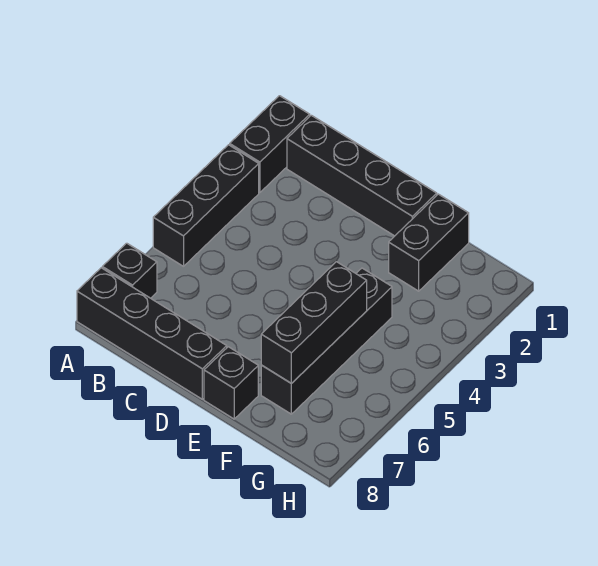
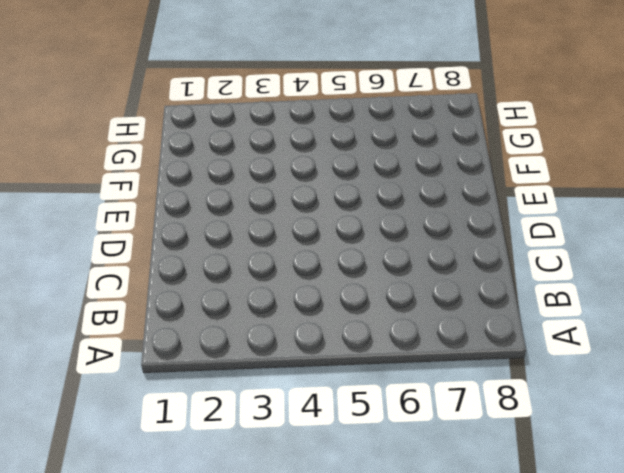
none -> black 1x2 brick [230,96,310,193]
none -> black 1x3 brick [153,145,259,266]

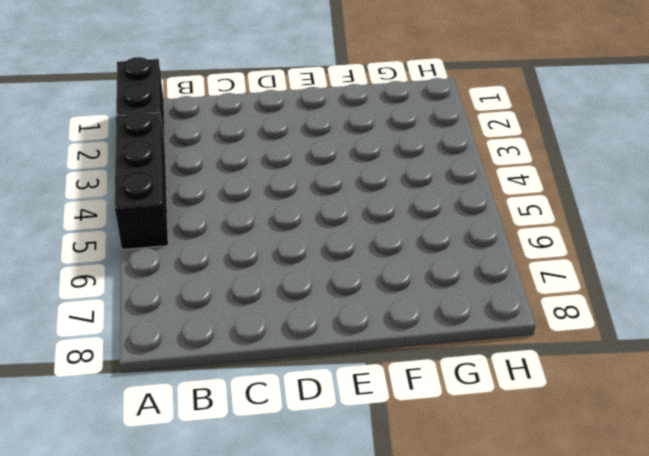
none -> black 1x1 brick [102,243,157,298]
none -> black 1x4 brick [77,268,227,399]

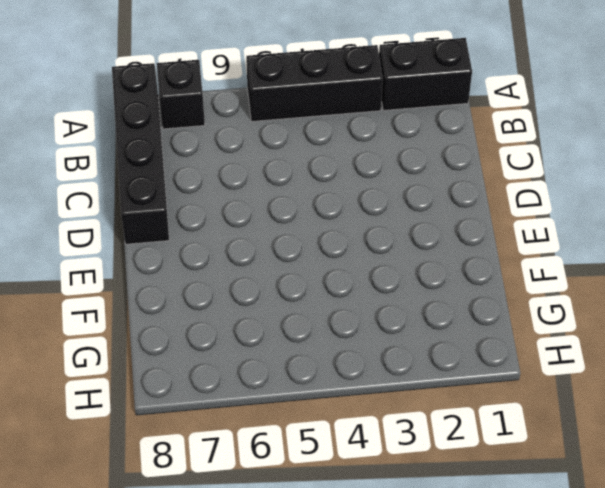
none -> black 1x4 brick [287,115,437,236]
none -> black 1x1 brick [204,347,258,419]

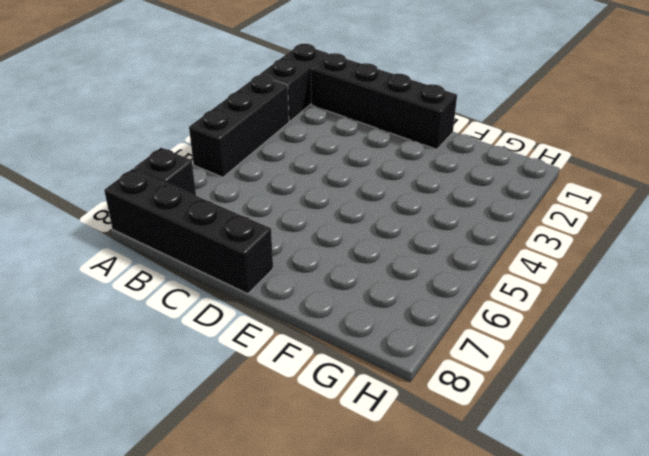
none -> black 1x1 brick [204,347,258,419]
none -> black 1x2 brick [389,194,469,291]

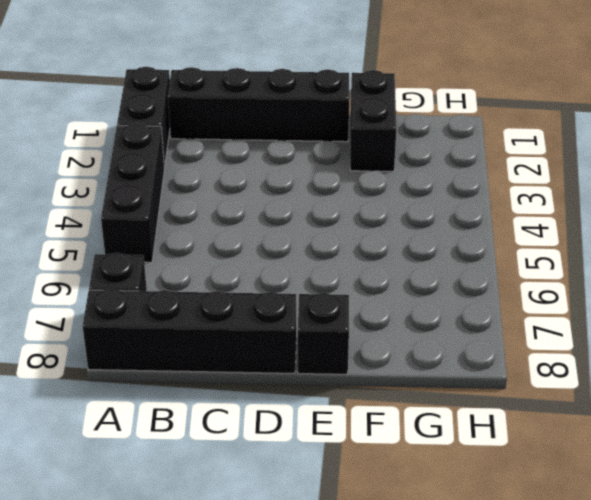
none -> black 1x4 brick [261,268,392,414]
none -> black 1x3 brick [261,262,367,384]

